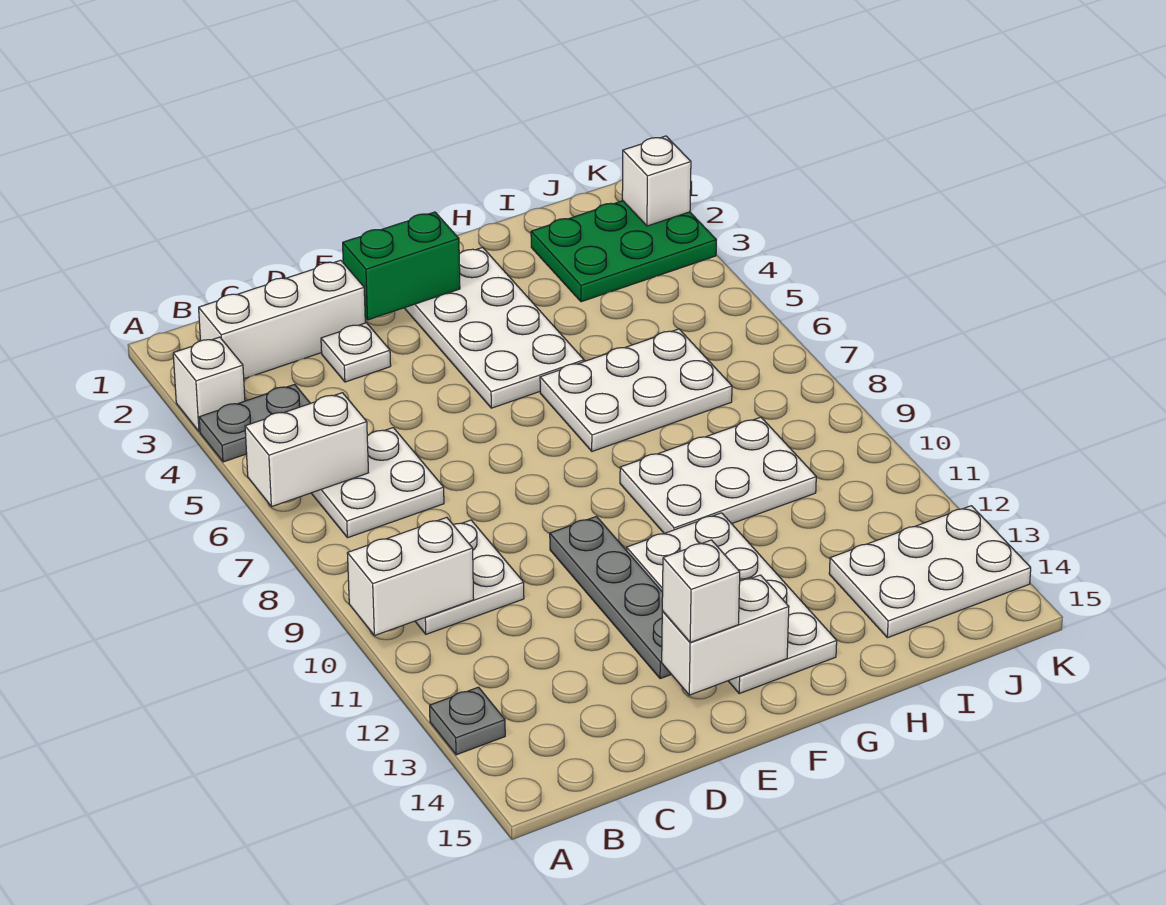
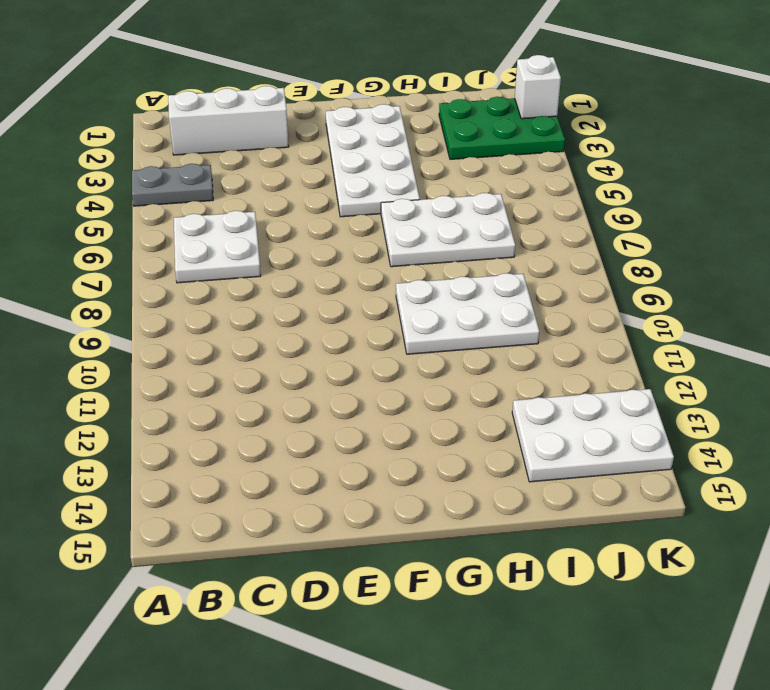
none -> white 1x1 brick [173,337,245,432]
none -> grey 1x1 plate [430,687,505,755]
none -> white 2x2 plate [415,520,524,634]

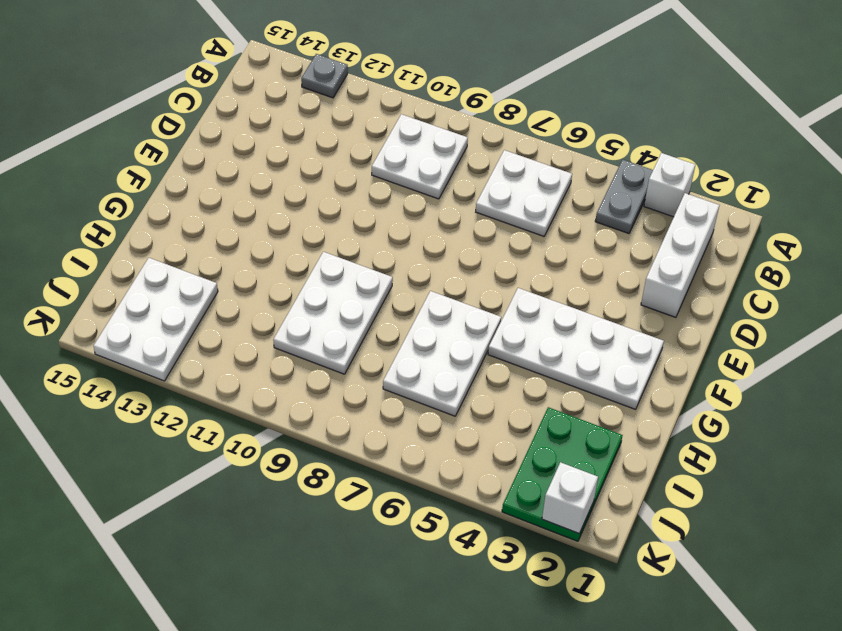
none -> white 1x1 plate [321,323,391,382]
none -> grey 1x4 plate [550,516,671,679]
none -> white 2x4 plate [626,513,837,693]

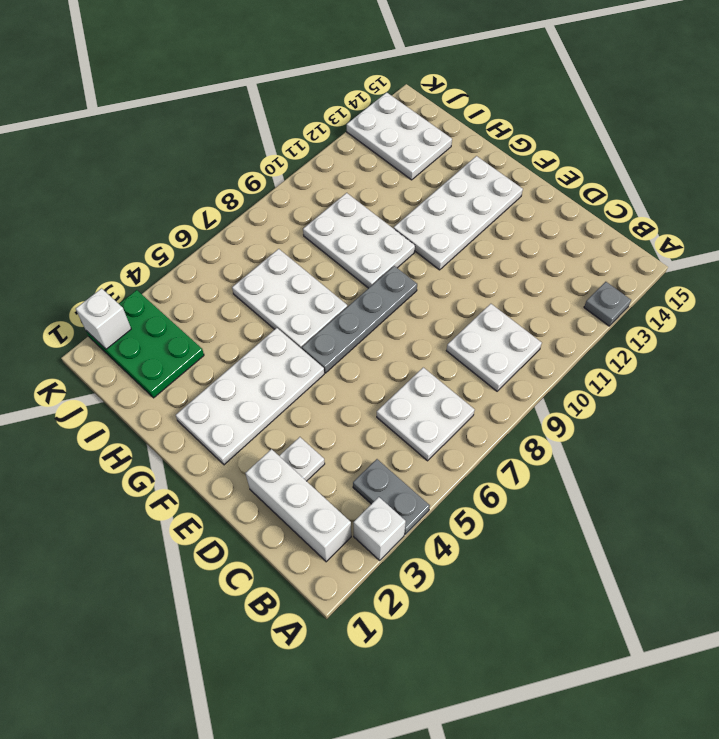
grey 1x4 plate [302,266,417,373] -> grey 1x4 plate moved to [550,516,671,679]
none -> white 1x2 brick [245,393,369,507]
none -> white 1x2 brick [347,517,474,636]
none -> green 1x2 brick [343,212,460,320]

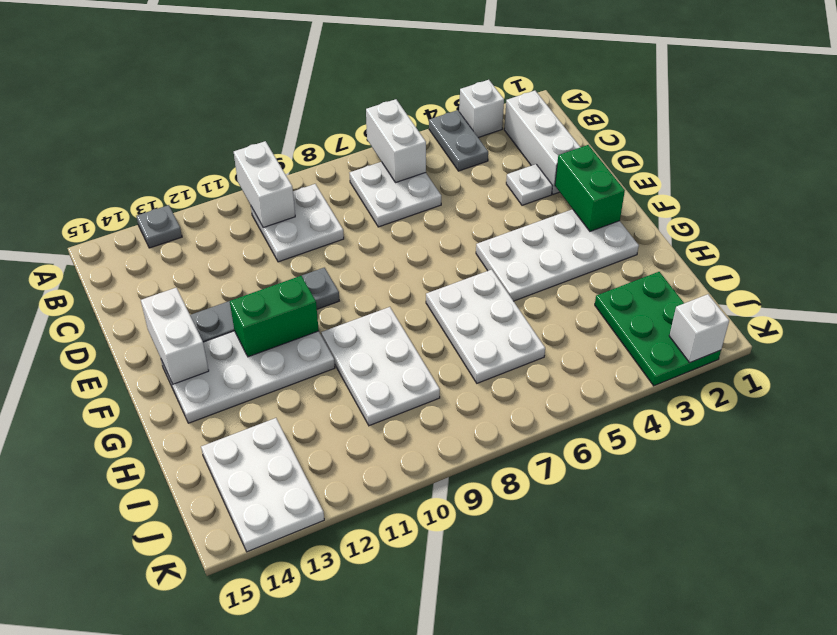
green 1x2 brick [230,276,319,357] -> none
none -> white 1x1 brick [662,540,740,642]

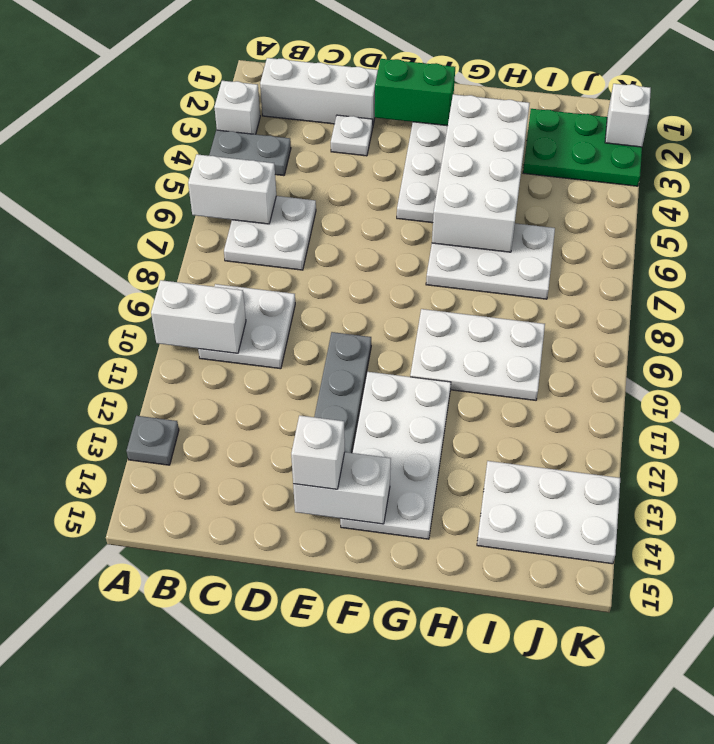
white 2x4 brick [432,94,530,252] -> none

